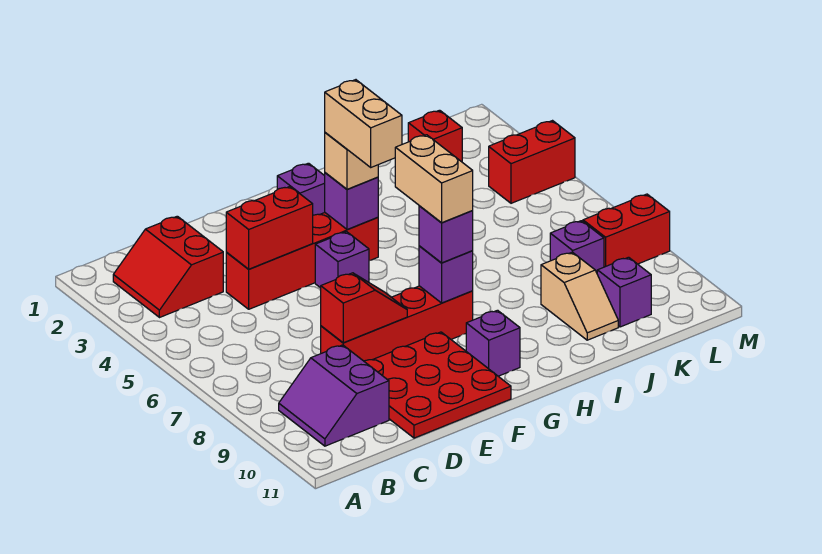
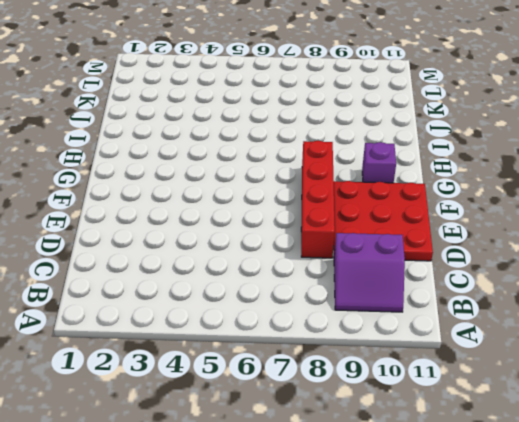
none -> red 2x2 slope [113,216,223,318]
none -> red 1x4 brick [226,213,378,309]
none -> purple 1x1 brick [315,232,369,288]

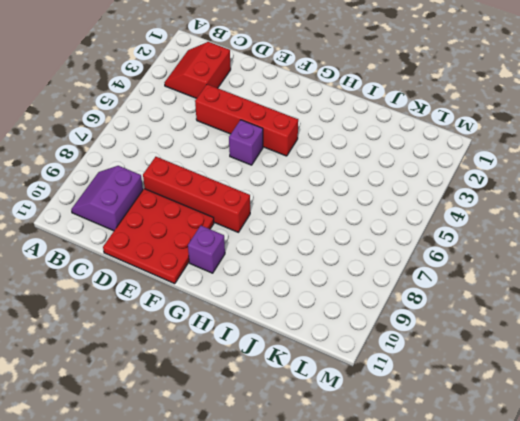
none -> purple 1x1 brick [277,163,325,215]
none -> tan 1x2 slope [541,252,618,340]
none -> red 1x1 brick [408,110,462,162]

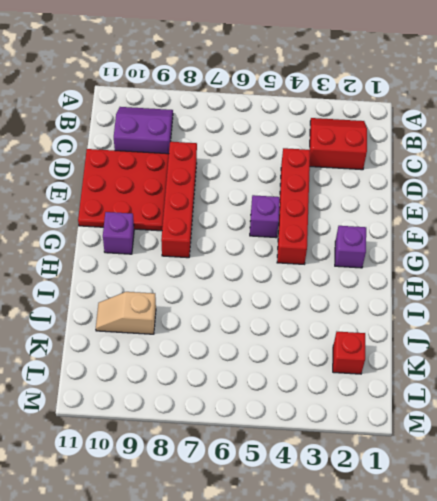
none -> purple 1x1 brick [550,221,604,273]
none -> purple 1x1 brick [597,257,651,327]
none -> red 1x2 brick [489,121,575,203]

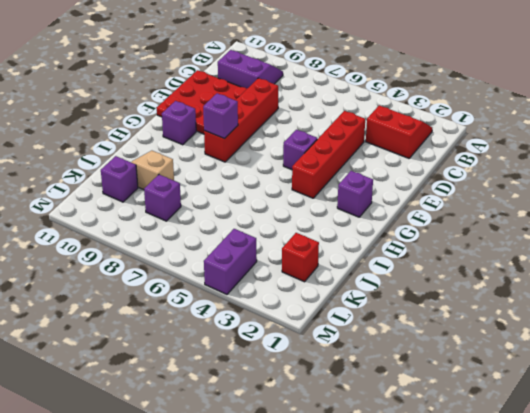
purple 1x2 brick [204,229,257,294] -> red 1x2 brick [489,121,575,203]
none -> red 1x2 brick [583,194,670,267]
none -> red 1x2 brick [226,187,313,269]
none -> red 1x2 slope [321,273,407,343]

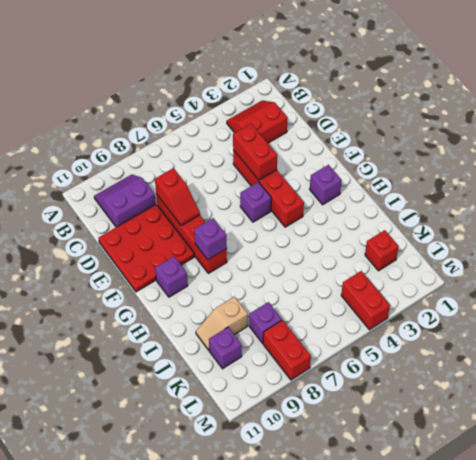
none -> purple 1x1 brick [325,173,378,229]
none -> tan 1x1 brick [325,133,378,189]
none -> purple 1x1 brick [419,206,473,263]

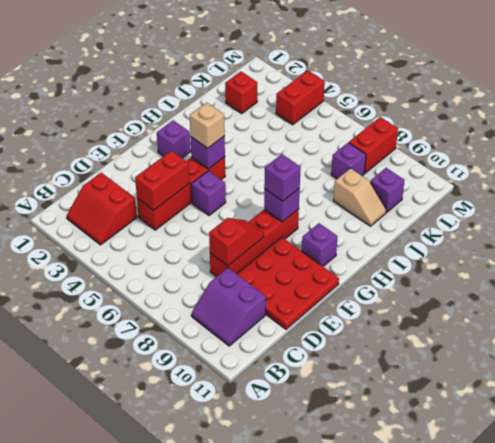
none -> tan 1x2 brick [325,80,402,167]
none -> tan 1x2 brick [395,135,473,223]

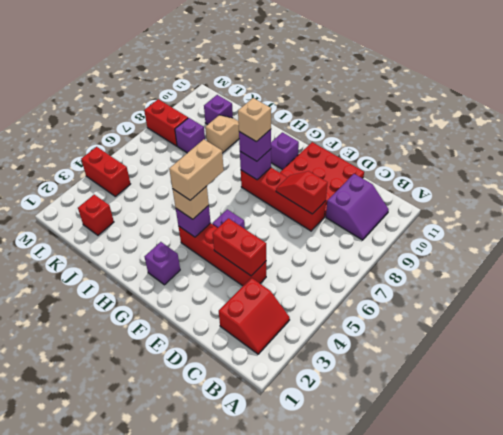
tan 1x1 brick [238,98,271,142] -> tan 1x2 brick [395,135,473,223]

